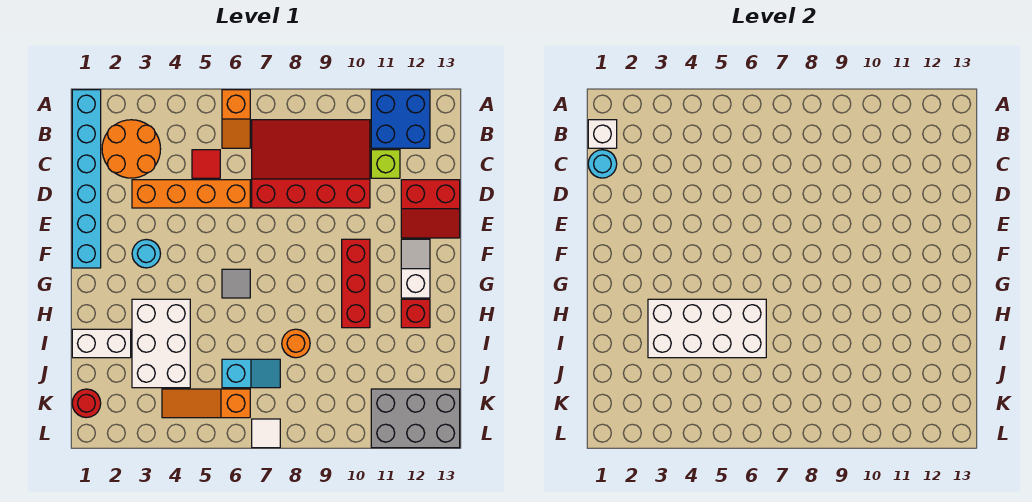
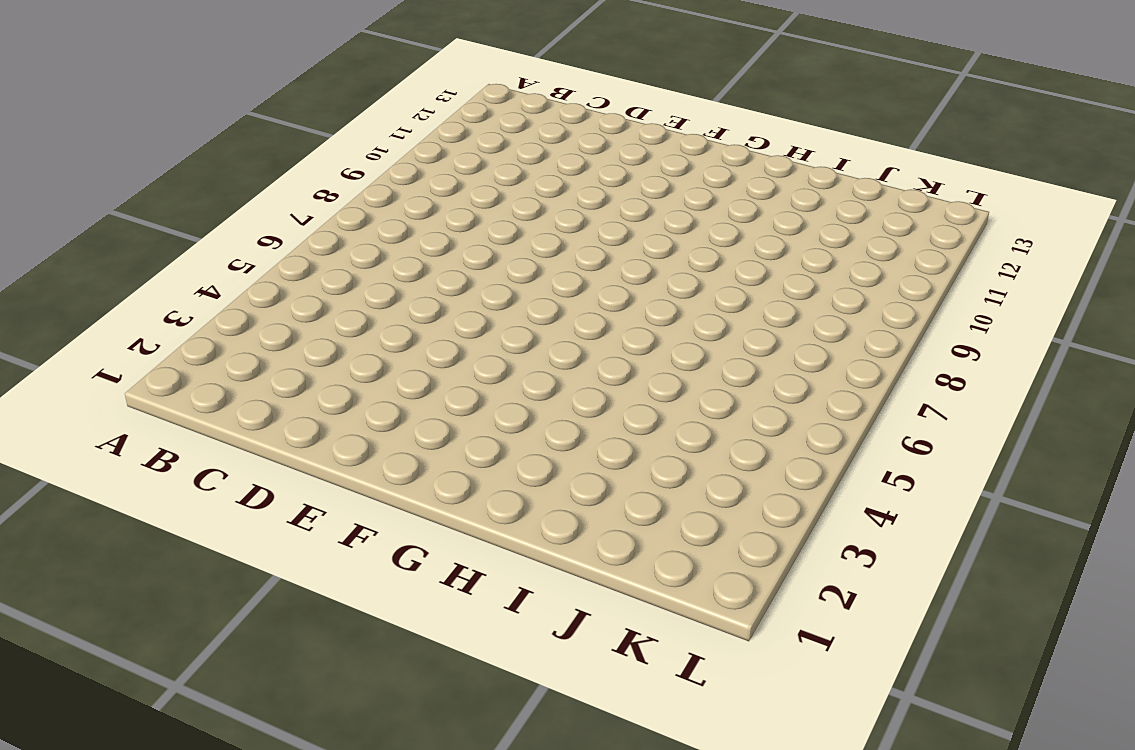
none -> cyan 1x6 brick [72,90,101,268]
none -> orange 1x2 slope [222,90,250,148]
none -> blue 2x2 brick [371,90,430,148]

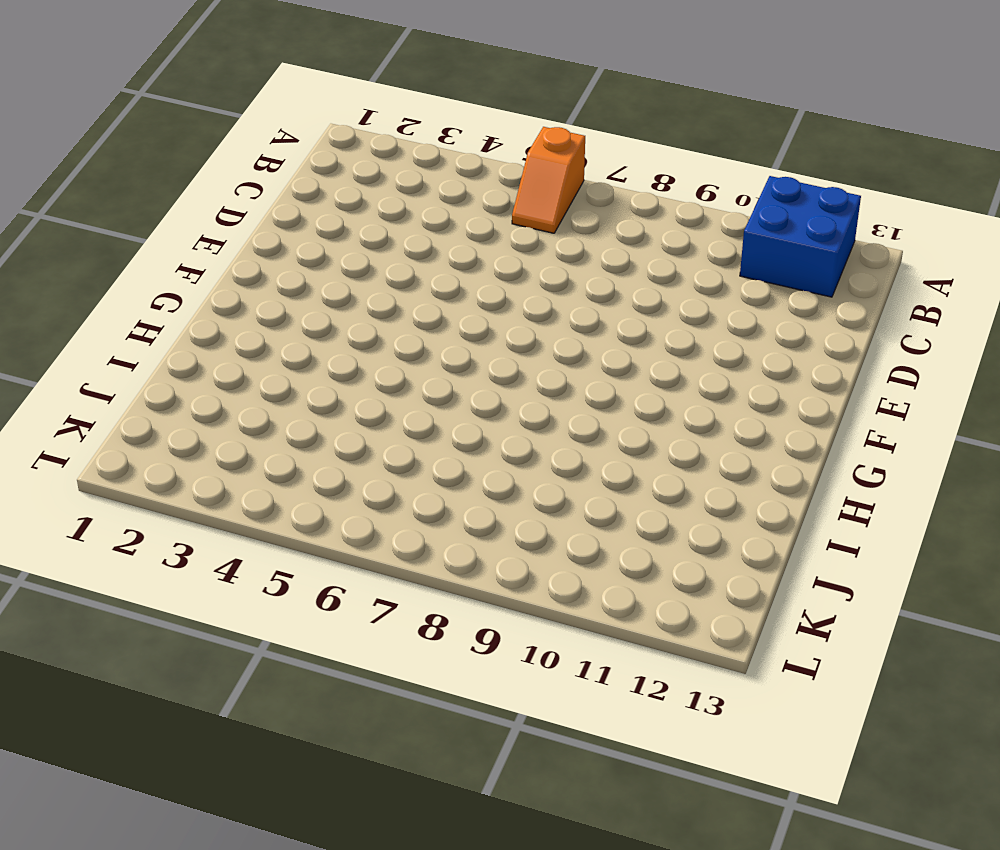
none -> cyan 1x6 brick [72,90,101,268]
none -> orange 2x2 round brick [102,120,161,178]
none -> red 3x4 slope [252,120,370,208]

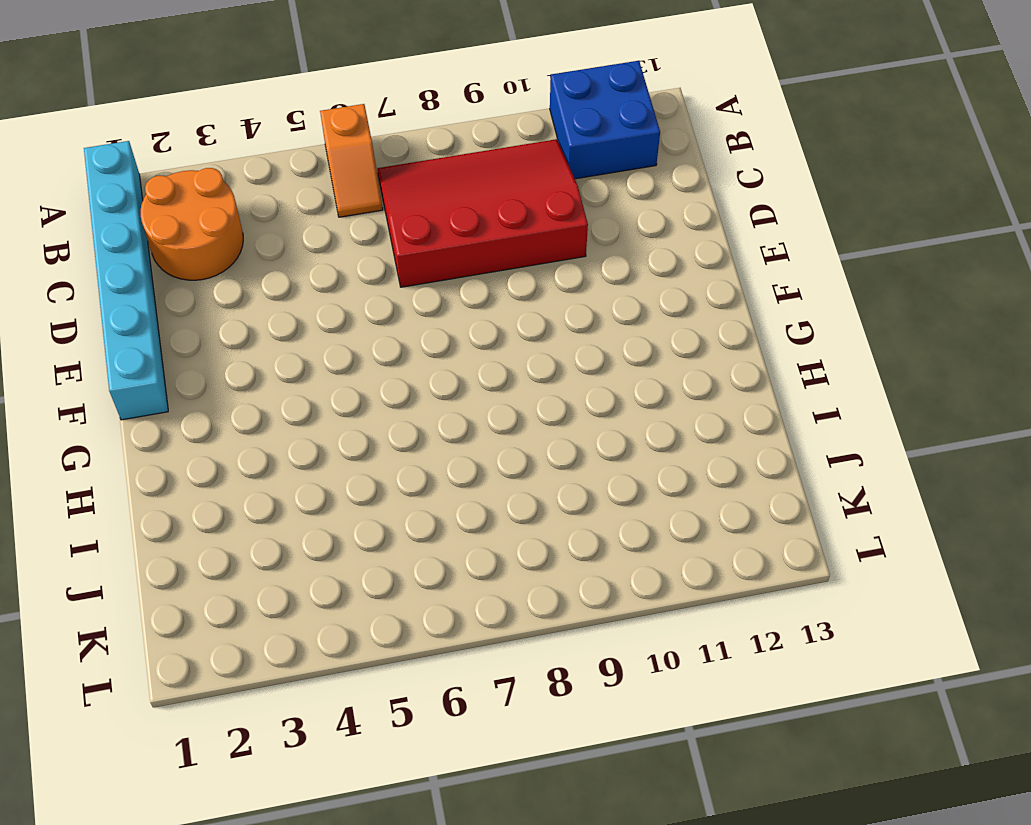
none -> red 1x1 tile [192,150,220,178]
none -> lime 1x1 brick [371,150,400,178]
none -> orange 1x4 brick [132,180,250,208]

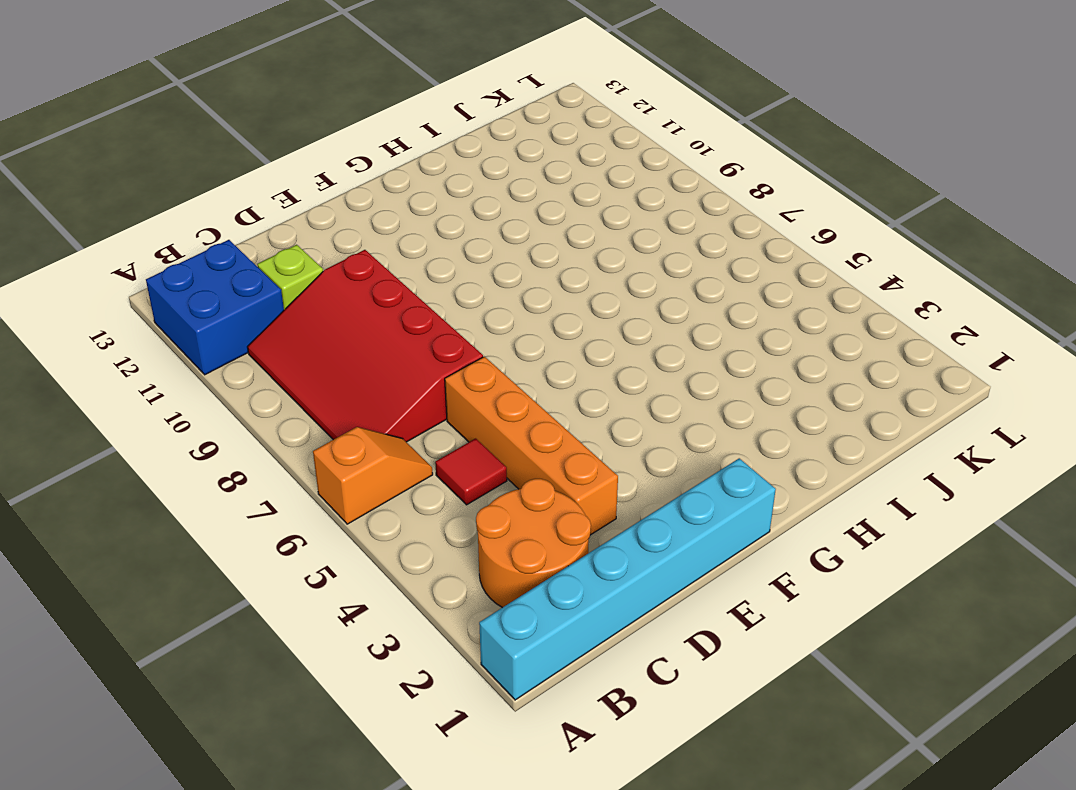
none -> red 2x2 slope [401,180,460,238]
none -> cyan 1x1 round brick [132,239,161,268]
none -> red 1x3 brick [342,239,370,328]

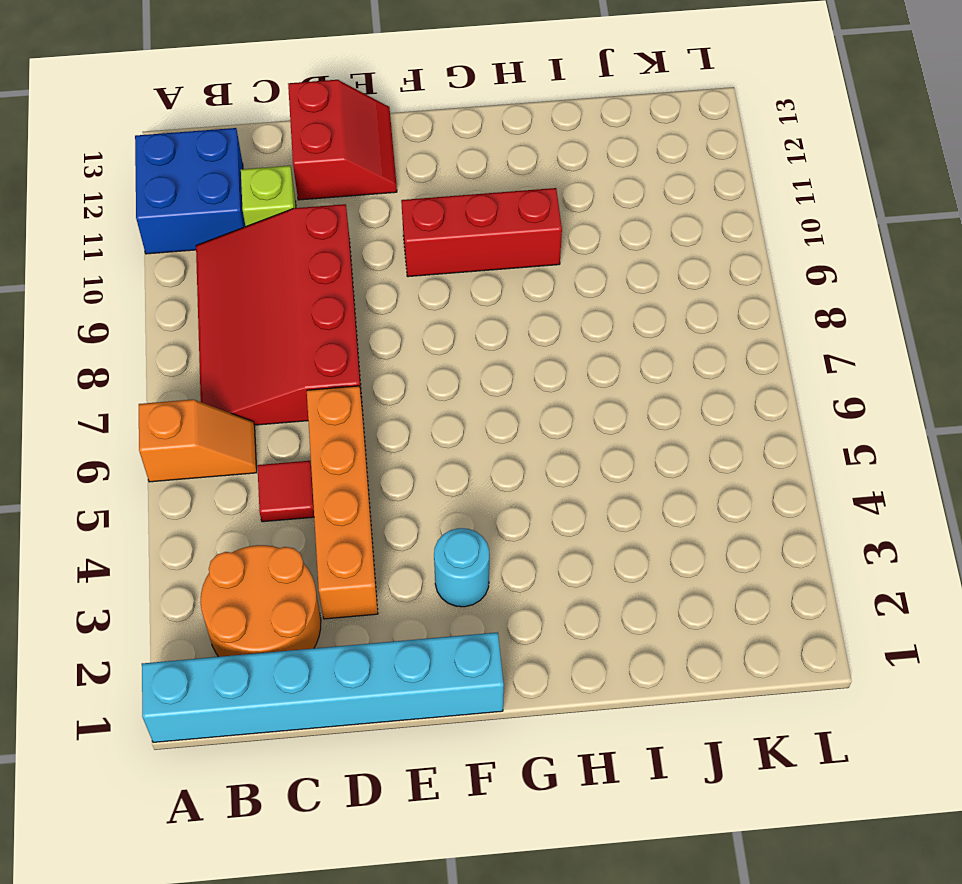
none -> white 1x2 slope [401,239,430,298]
none -> grey 1x1 tile [222,269,250,298]
none -> white 2x3 brick [132,299,190,388]

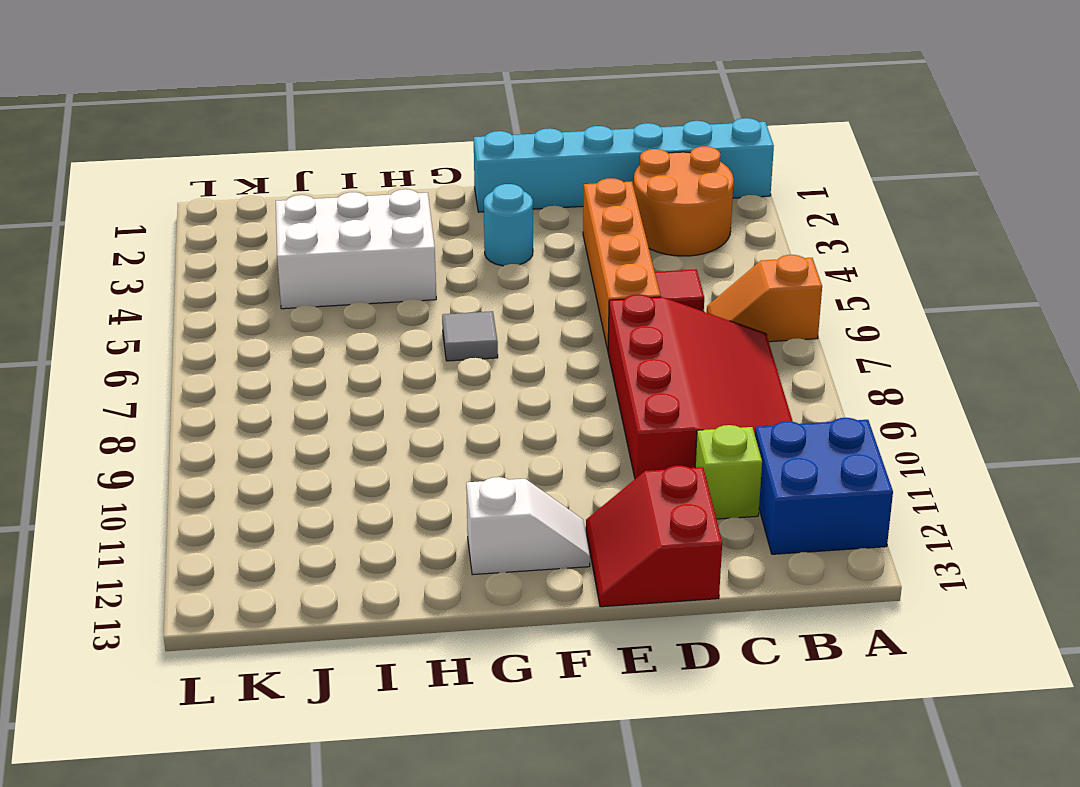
none -> red 1x3 brick [342,239,370,328]
none -> red 1x1 brick [401,299,430,328]
none -> white 1x2 brick [72,329,131,358]

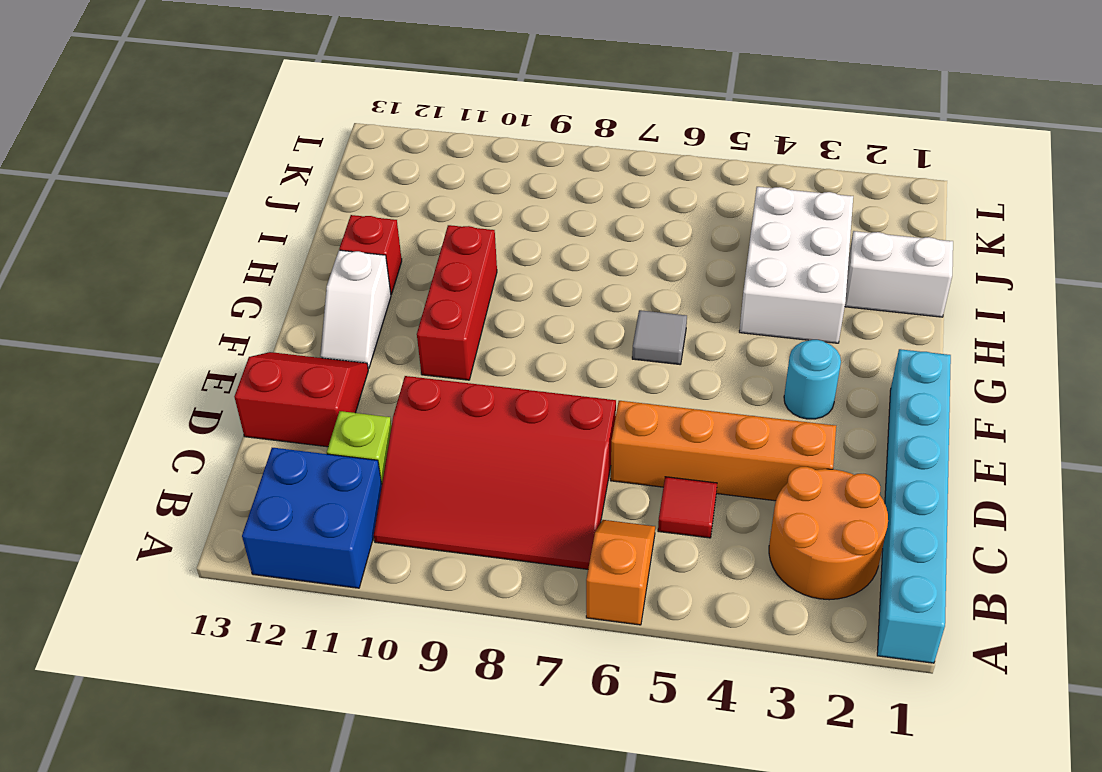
none -> orange 1x1 round brick [282,329,310,358]
none -> cyan 1x2 slope [222,359,280,388]
none -> red 1x1 round brick [72,389,101,418]

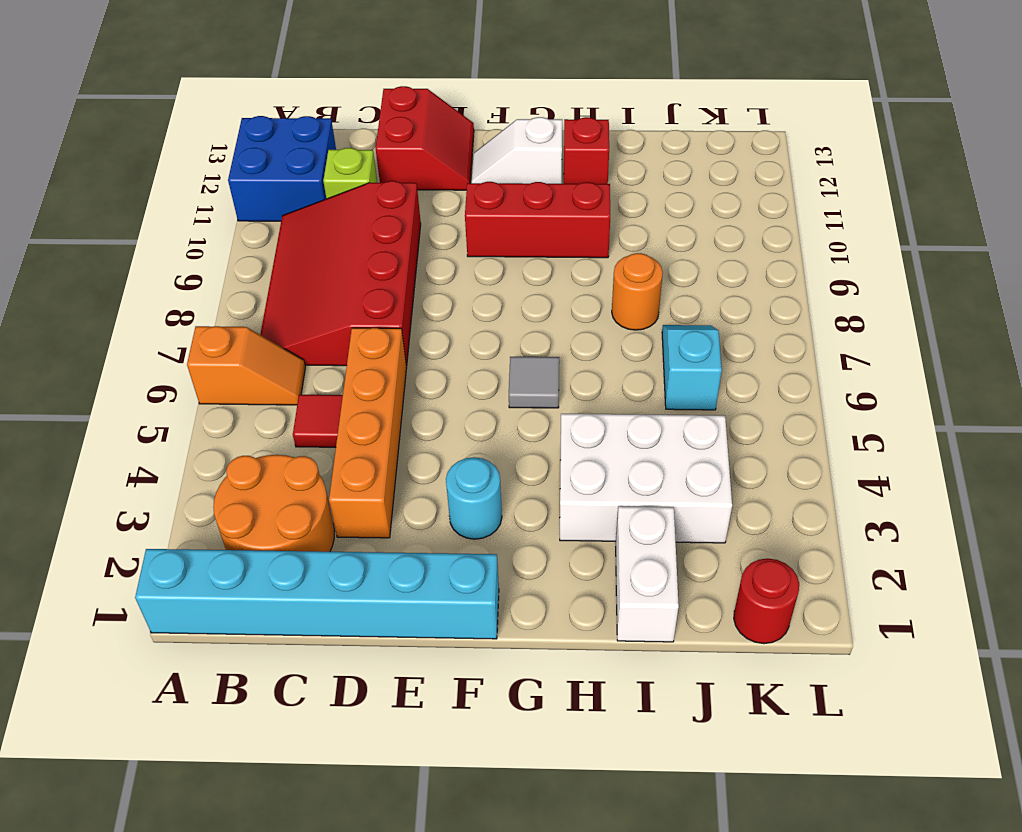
none -> orange 1x3 slope [162,389,250,418]
none -> grey 2x3 brick [371,389,460,448]
none -> white 1x1 tile [252,419,280,448]

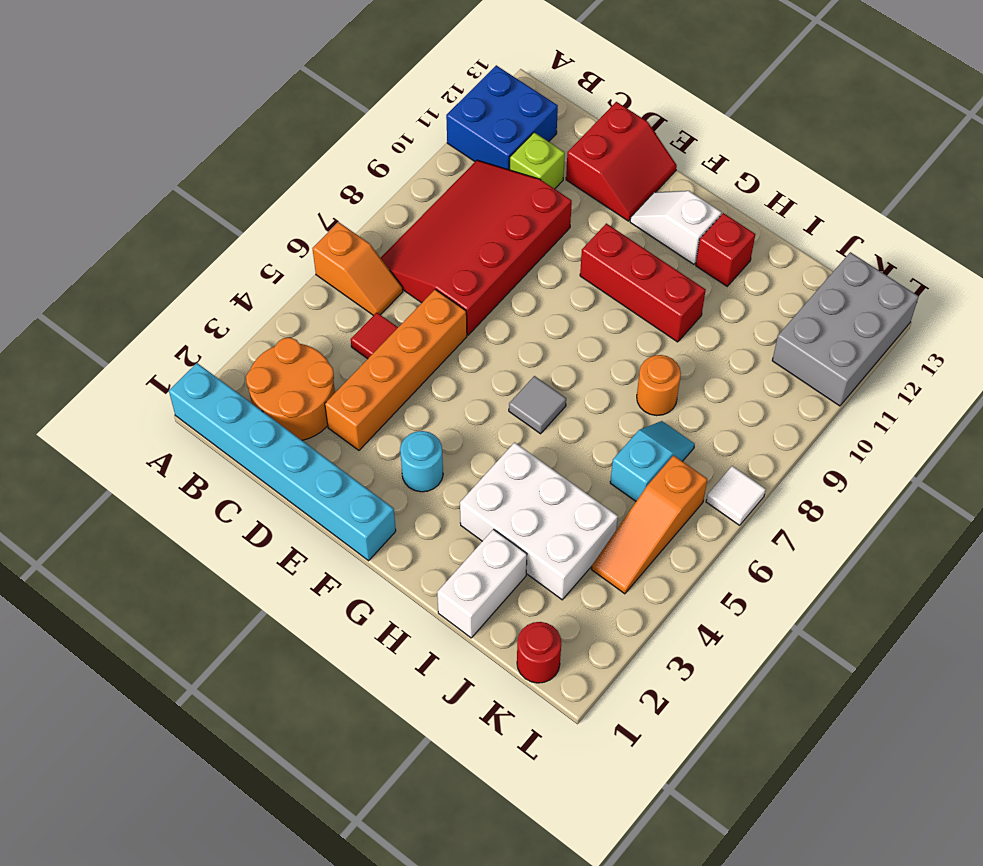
none -> white 1x1 brick [588,120,617,148]
none -> cyan 1x1 round brick [588,150,617,178]
none -> white 2x4 brick [648,299,766,358]

